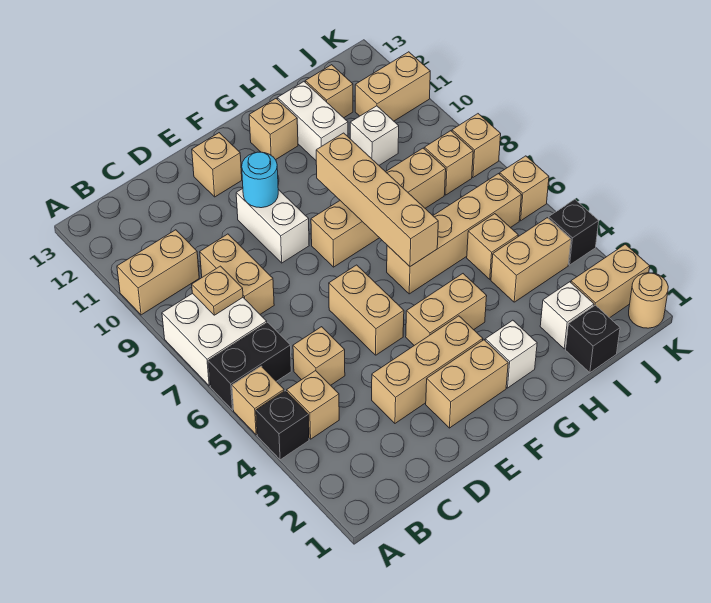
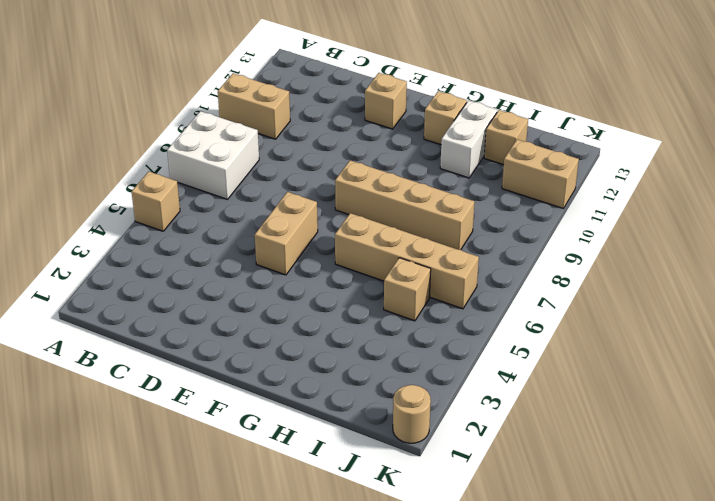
none -> black 1x1 brick [256,391,309,460]
none -> black 1x2 brick [208,322,291,410]
none -> tan 1x1 brick [287,371,339,439]
none -> tan 1x1 brick [293,327,345,385]

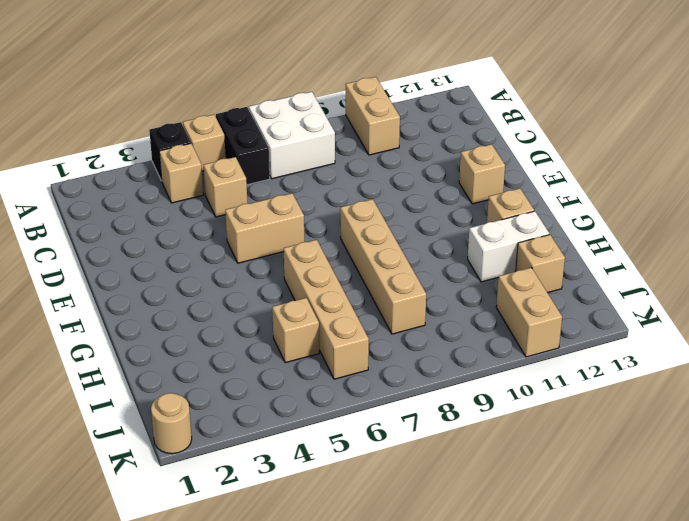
none -> tan 1x2 brick [200,234,274,314]
none -> tan 1x3 brick [372,316,483,423]
none -> tan 1x2 brick [426,340,508,428]
none -> white 1x2 brick [236,189,309,263]

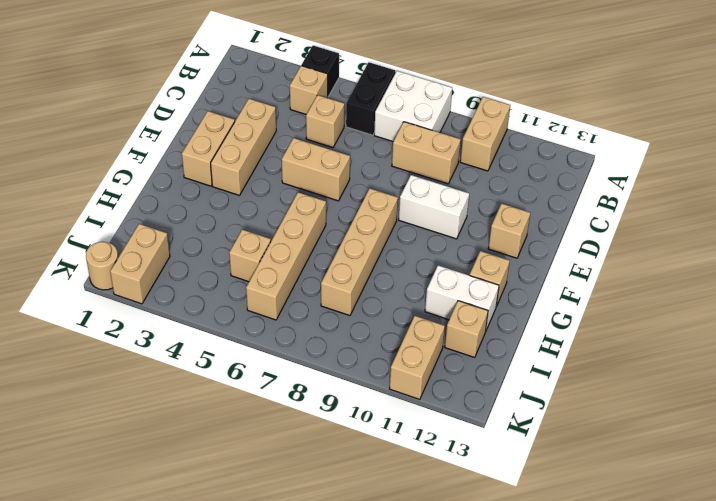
none -> tan 1x1 brick [232,366,284,435]
none -> tan 1x2 brick [406,274,487,345]
none -> white 1x1 brick [485,320,537,388]
none -> black 1x1 brick [566,305,620,373]

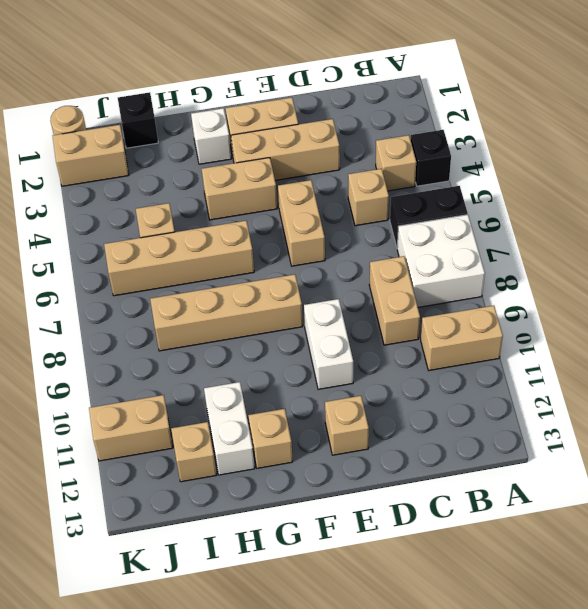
none -> tan 1x1 brick [232,366,284,435]
none -> white 1x1 brick [540,282,594,349]
none -> tan 1x2 brick [491,218,571,302]
none -> white 1x1 brick [350,106,399,165]

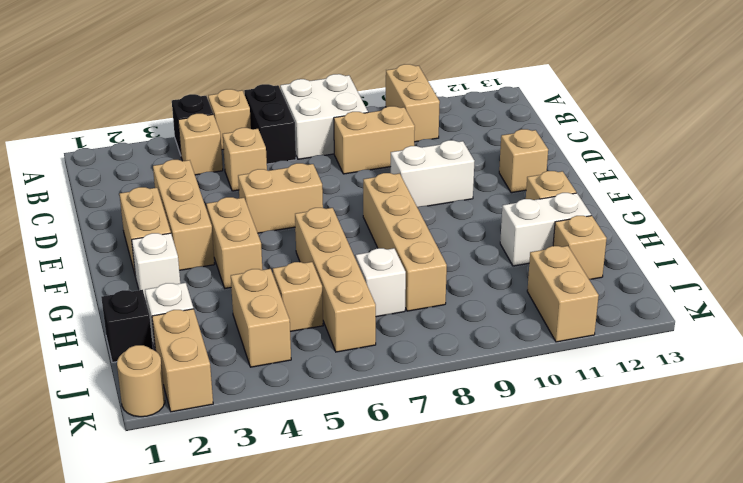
white 1x1 brick [356,248,406,317] -> white 1x1 brick moved to [350,106,399,165]
none -> tan 1x1 brick [424,131,473,195]
none -> black 1x1 brick [549,200,599,265]
none -> tan 1x1 brick [500,156,549,221]
none -> tan 1x1 brick [452,114,501,177]

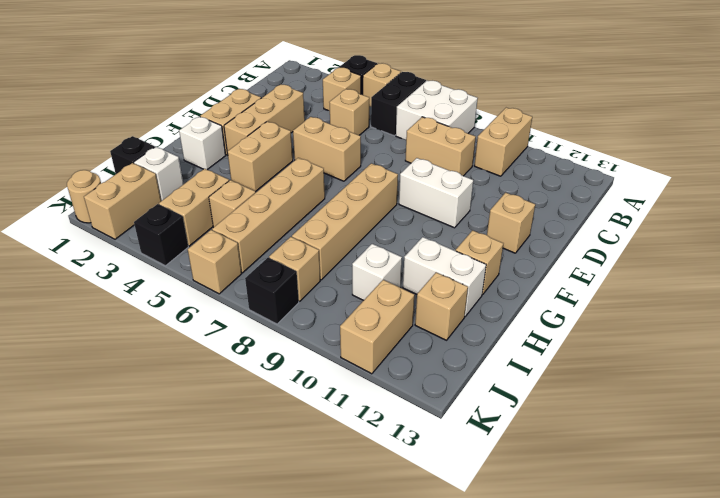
black 1x1 brick [245,258,299,324] -> tan 1x1 brick [452,114,501,177]
none -> tan 1x1 plate [192,266,243,315]
none -> cyan 1x1 round brick [242,152,278,208]
none -> tan 1x4 brick [316,133,438,267]

